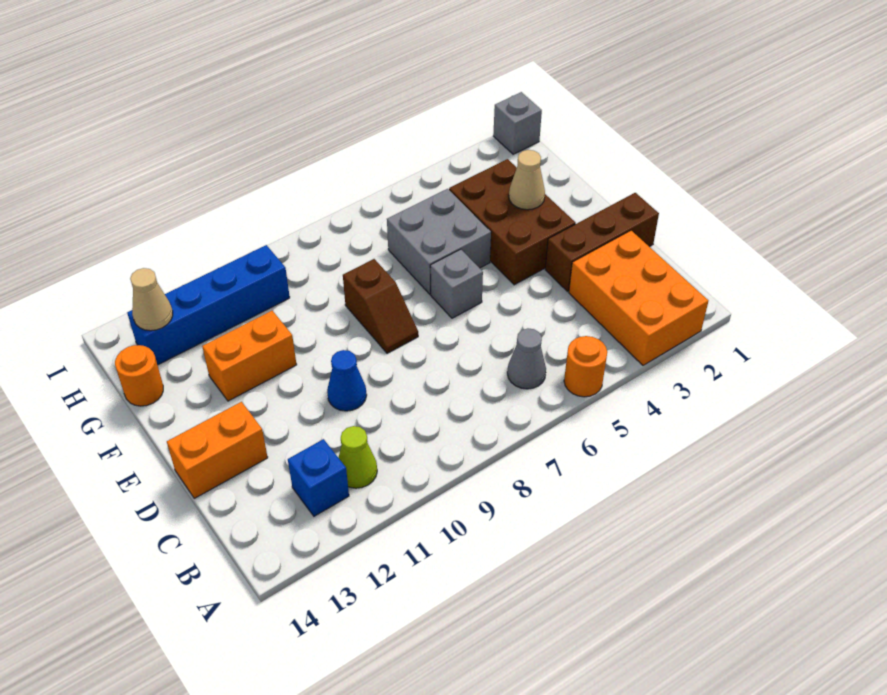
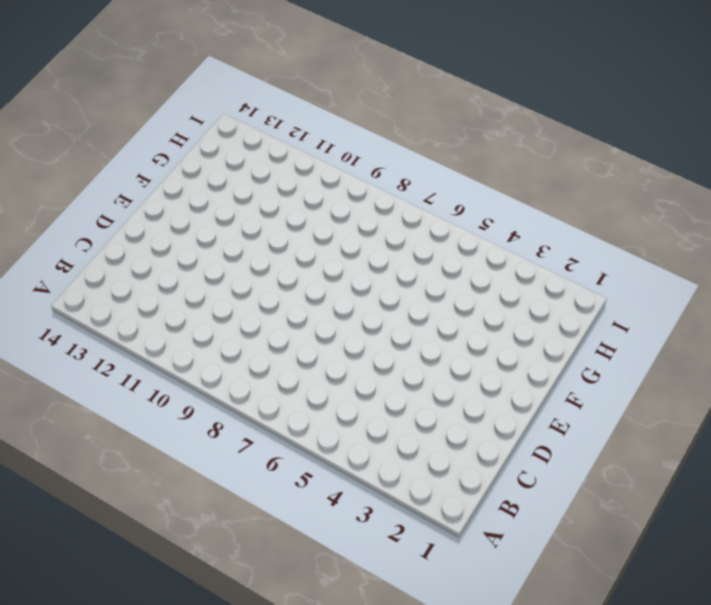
none -> orange 2x3 brick [569,231,708,365]
none -> orange 1x1 round brick [564,336,607,397]
none -> grey 1x1 cone [507,328,546,389]

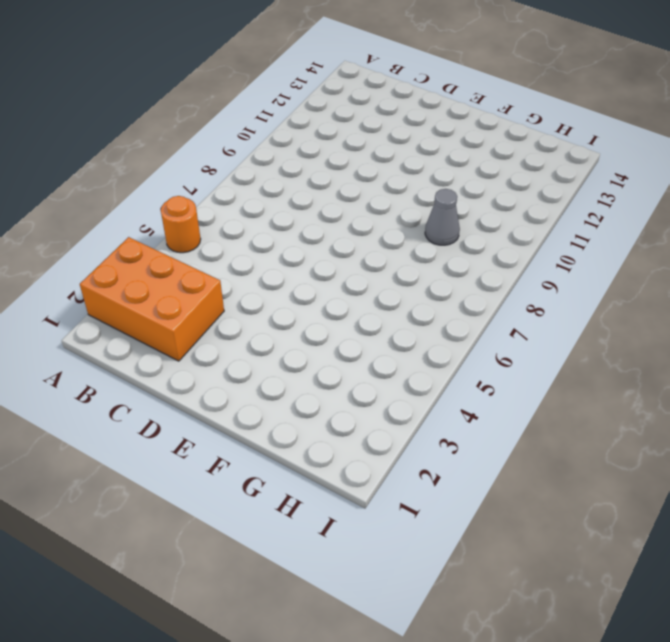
grey 1x1 cone [425,189,460,245] -> grey 1x1 cone moved to [507,328,546,389]
none -> lime 1x1 cone [338,426,377,488]
none -> blue 1x1 brick [288,439,349,516]
none -> brown 1x3 brick [545,193,659,291]

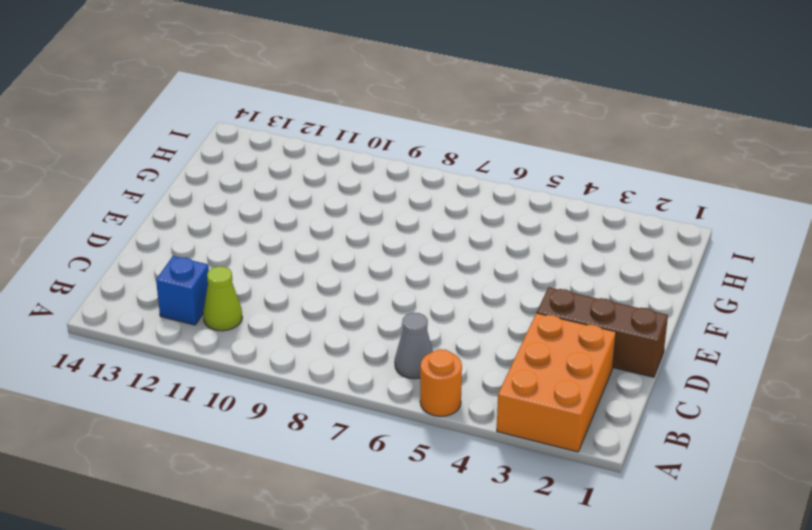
none -> blue 1x1 cone [327,350,367,411]
none -> orange 1x2 brick [167,402,268,498]
none -> brown 2x3 brick [449,159,576,285]

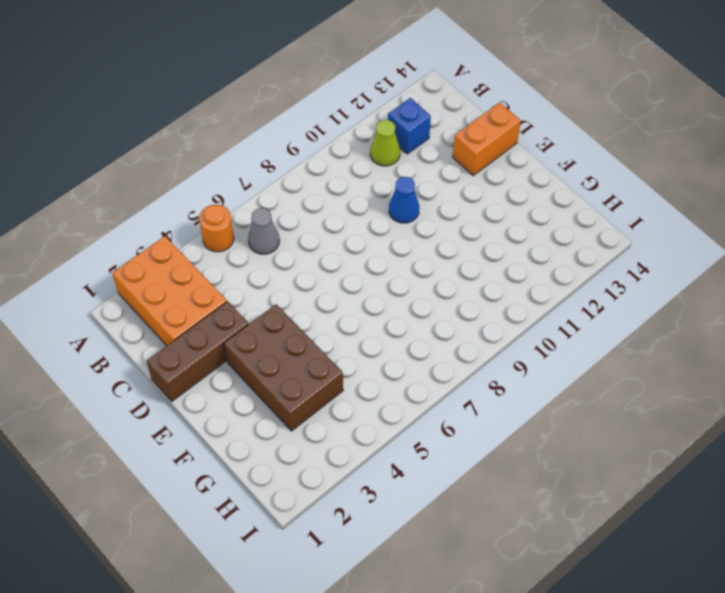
none -> grey 1x1 brick [430,249,483,318]
none -> brown 1x2 slope [343,259,418,353]
none -> grey 2x2 brick [387,189,491,294]

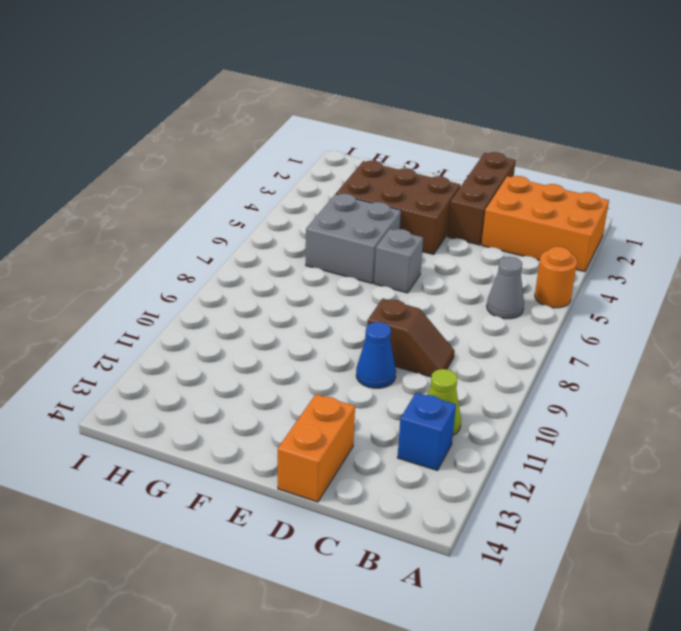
brown 1x2 slope [368,299,455,377] -> brown 1x2 slope moved to [343,259,418,353]
none -> orange 1x2 brick [202,311,297,401]
none -> orange 1x1 round brick [115,345,163,406]
none -> blue 1x4 brick [127,245,290,365]

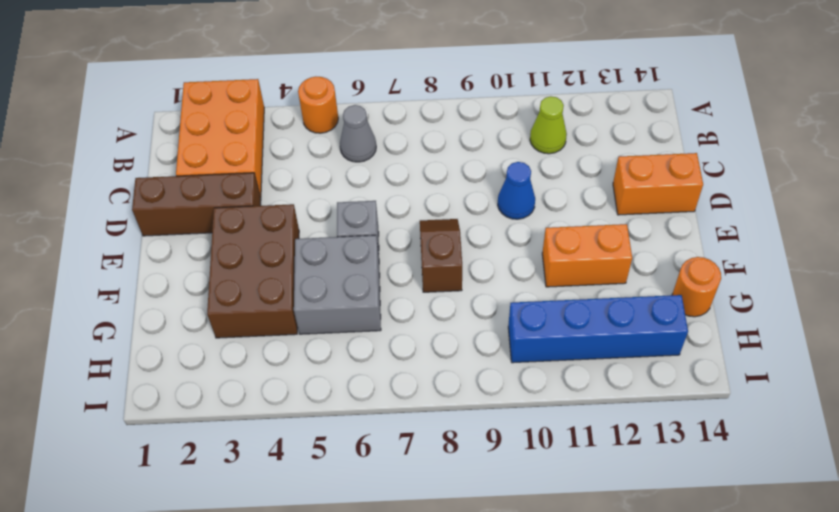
none -> blue 1x1 brick [288,439,349,516]
none -> grey 1x1 brick [493,92,542,154]
none -> tan 1x1 cone [509,150,545,210]

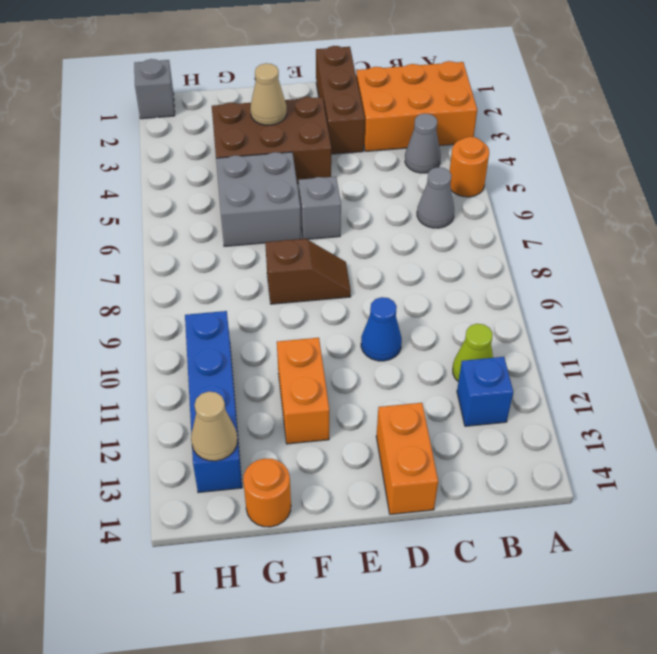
grey 1x1 cone [405,113,441,173] -> none

